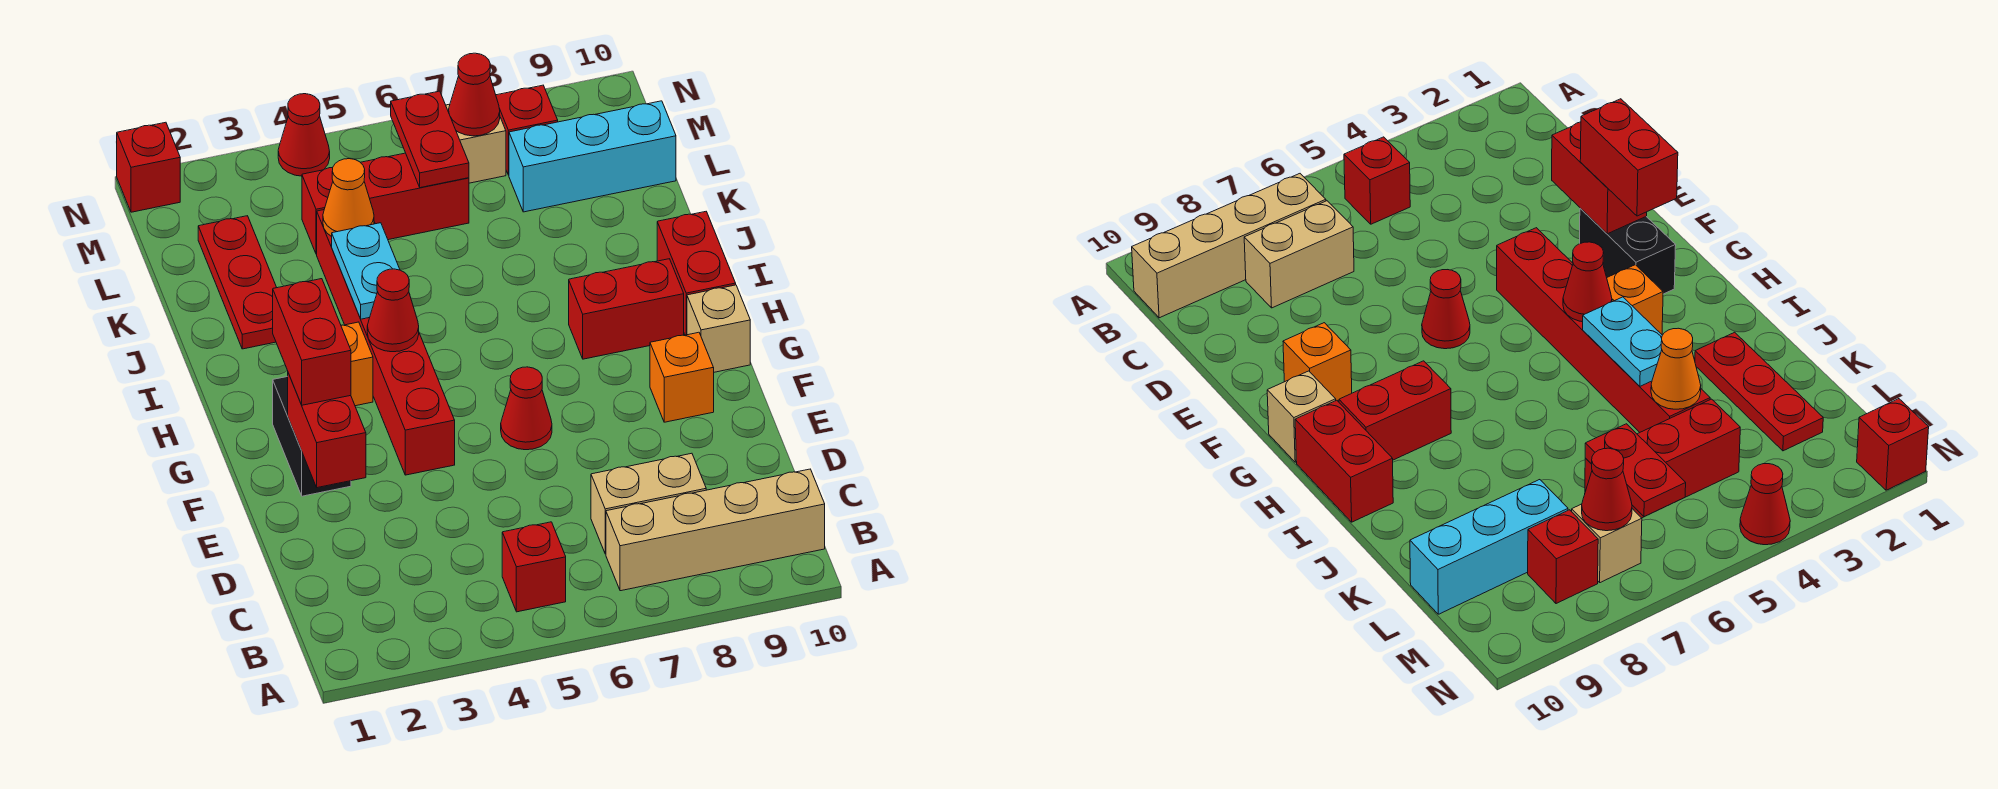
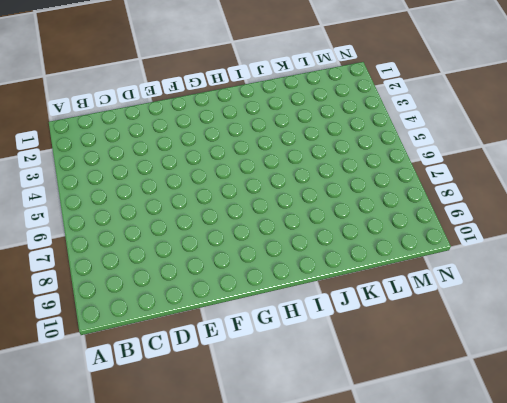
none -> red 1x1 brick [502,522,566,612]
none -> tan 1x4 brick [606,469,825,591]
none -> tan 1x2 brick [591,453,706,554]

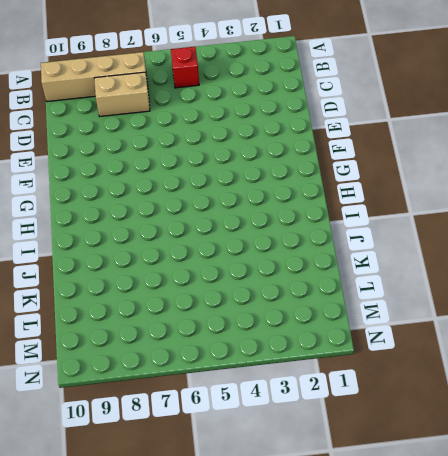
none -> black 1x2 brick [273,376,351,496]
none -> red 1x6 brick [317,210,455,475]
none -> red 1x1 cone [501,367,552,450]

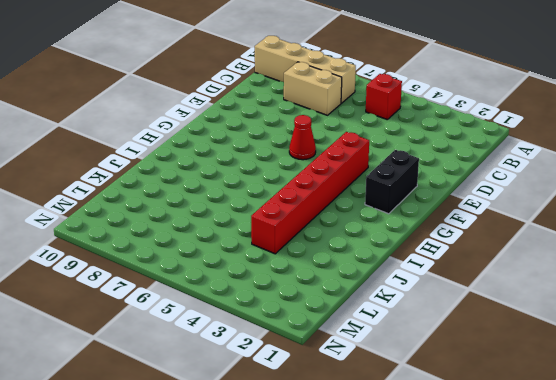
none -> orange 1x1 brick [650,332,714,422]
none -> tan 1x1 brick [687,285,750,372]
none -> orange 1x1 brick [341,322,373,406]

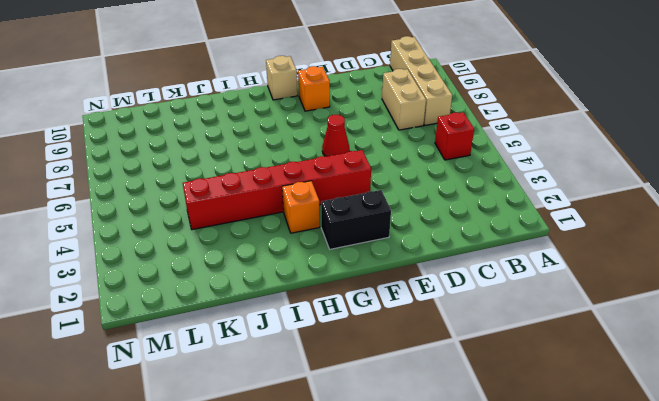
none -> red 1x2 brick [569,259,684,359]
none -> red 1x2 brick [657,212,736,335]
none -> red 1x3 plate [198,216,277,349]

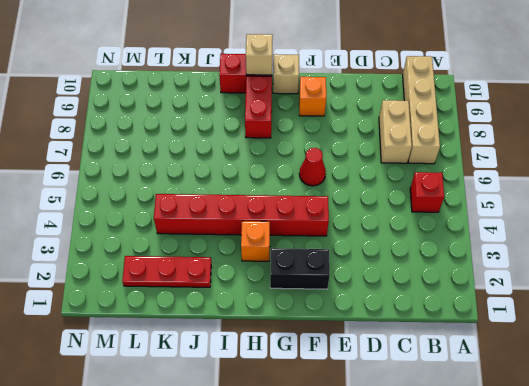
tan 1x1 brick [246,34,273,75] -> tan 1x1 brick moved to [446,104,506,183]
none -> red 1x3 brick [302,153,469,254]
none -> cyan 1x3 brick [509,101,676,212]
none -> red 1x1 brick [496,85,558,175]

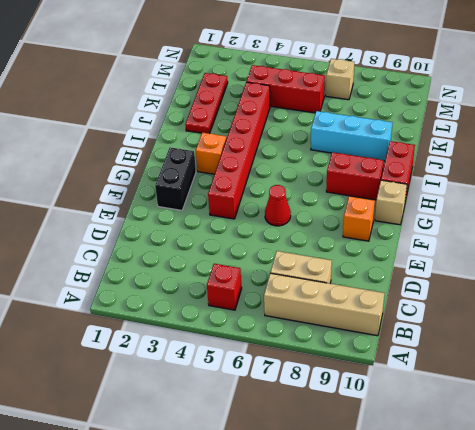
cyan 1x3 brick [311,111,393,161] -> cyan 1x3 brick moved to [509,101,676,212]
none -> red 1x1 brick [496,85,558,175]
none -> red 1x1 brick [117,122,180,212]
none -> red 1x1 cone [278,94,330,176]

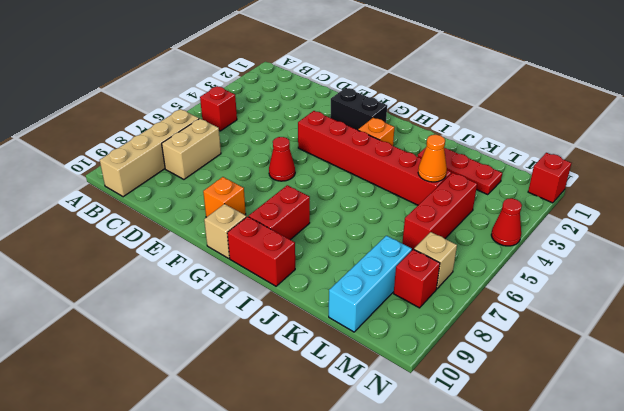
none -> red 1x2 brick [288,373,366,488]
none -> red 1x1 cone [367,269,419,352]
none -> cyan 1x2 plate [332,223,400,319]

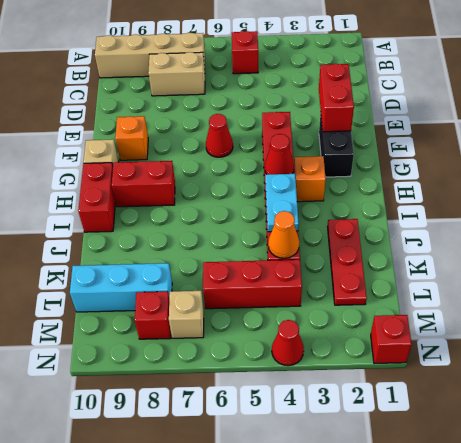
none -> red 1x2 plate [391,91,469,188]
none -> red 1x1 cone [449,53,500,136]
none -> red 1x2 brick [273,279,351,405]

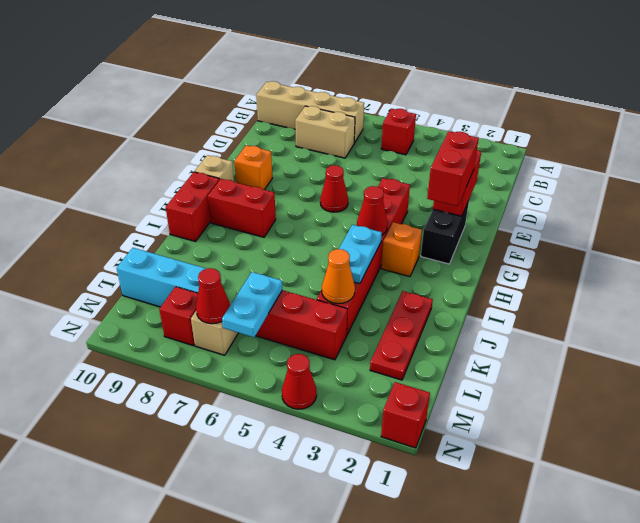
cyan 1x2 plate [222,272,282,337] -> red 1x2 plate [391,91,469,188]

